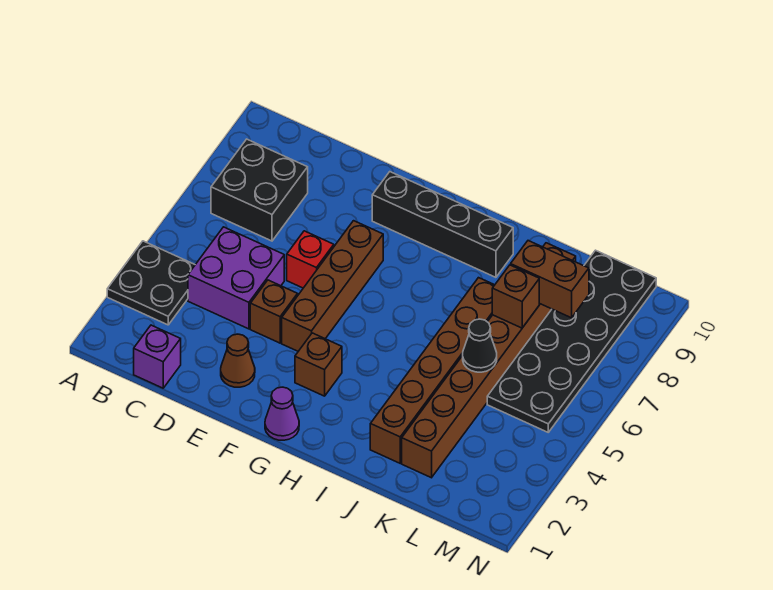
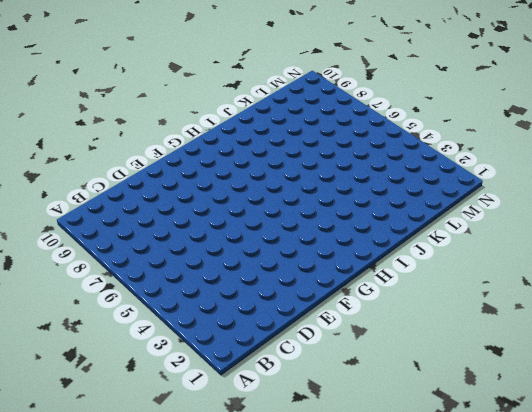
none -> black 2x2 plate [107,241,195,325]
none -> black 2x2 brick [211,139,308,241]
none -> purple 1x1 brick [134,325,181,388]

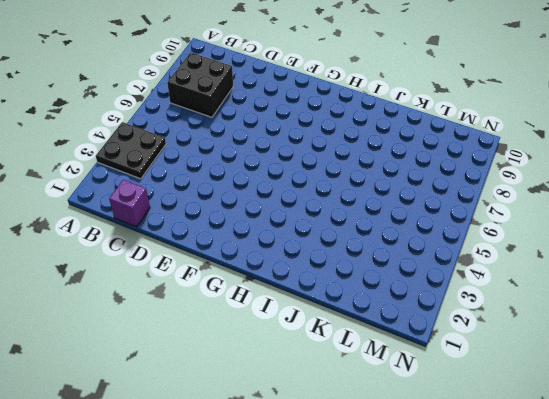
none -> purple 2x2 brick [188,227,284,329]
none -> brown 1x1 cone [221,334,255,387]
none -> brown 1x1 brick [250,280,298,343]

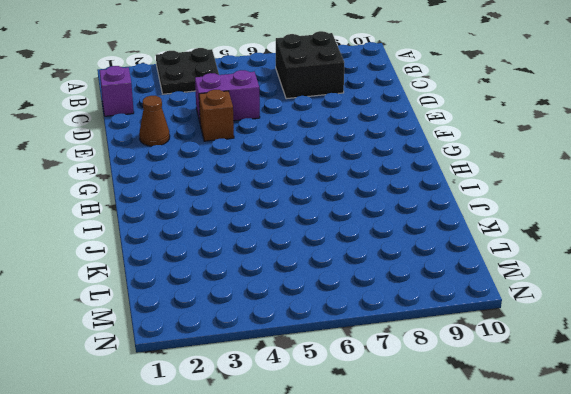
purple 1x2 brick [195,70,260,122] -> purple 2x2 brick [188,227,284,329]
none -> red 1x1 brick [287,231,334,288]
none -> brown 1x4 brick [282,221,383,351]
none -> black 1x4 brick [372,172,513,277]

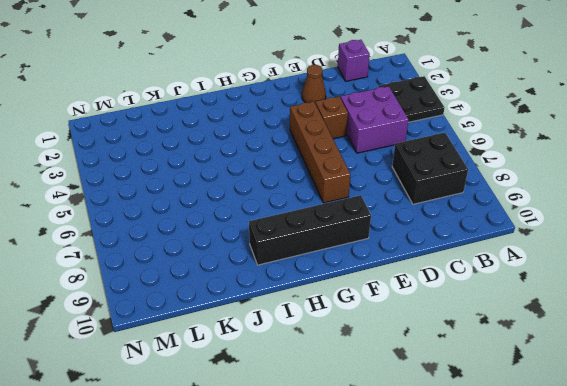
none -> red 1x1 brick [287,231,334,288]
none -> purple 1x1 cone [265,387,299,440]
none -> brown 1x1 brick [295,333,342,396]

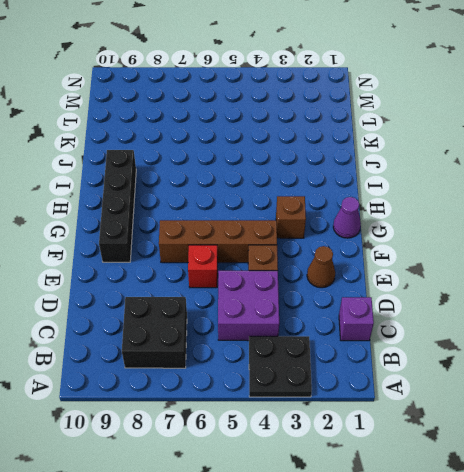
none -> brown 1x6 brick [370,278,494,463]
none -> brown 1x8 brick [402,243,576,478]
none -> black 2x6 plate [487,250,656,432]

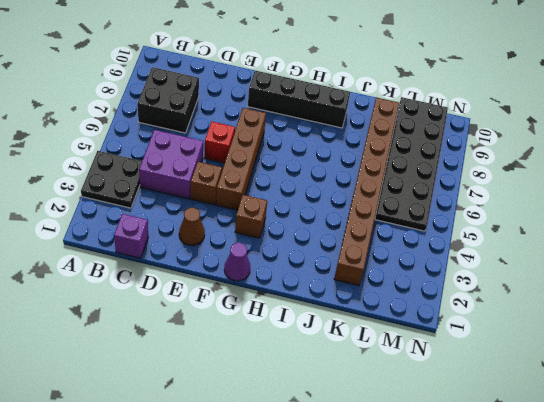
none -> brown 1x6 brick [370,278,494,463]
none -> black 1x1 cone [463,319,497,372]
none -> brown 1x1 brick [492,265,539,328]

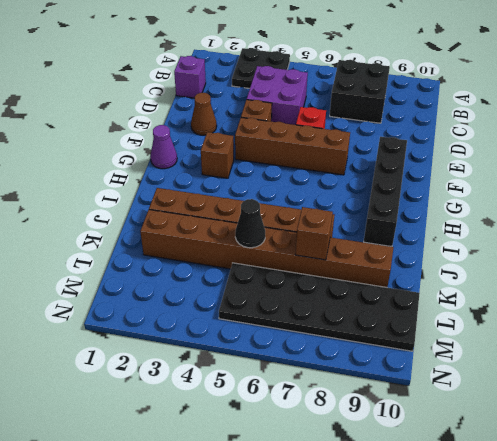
none -> brown 1x2 brick [511,241,589,318]

